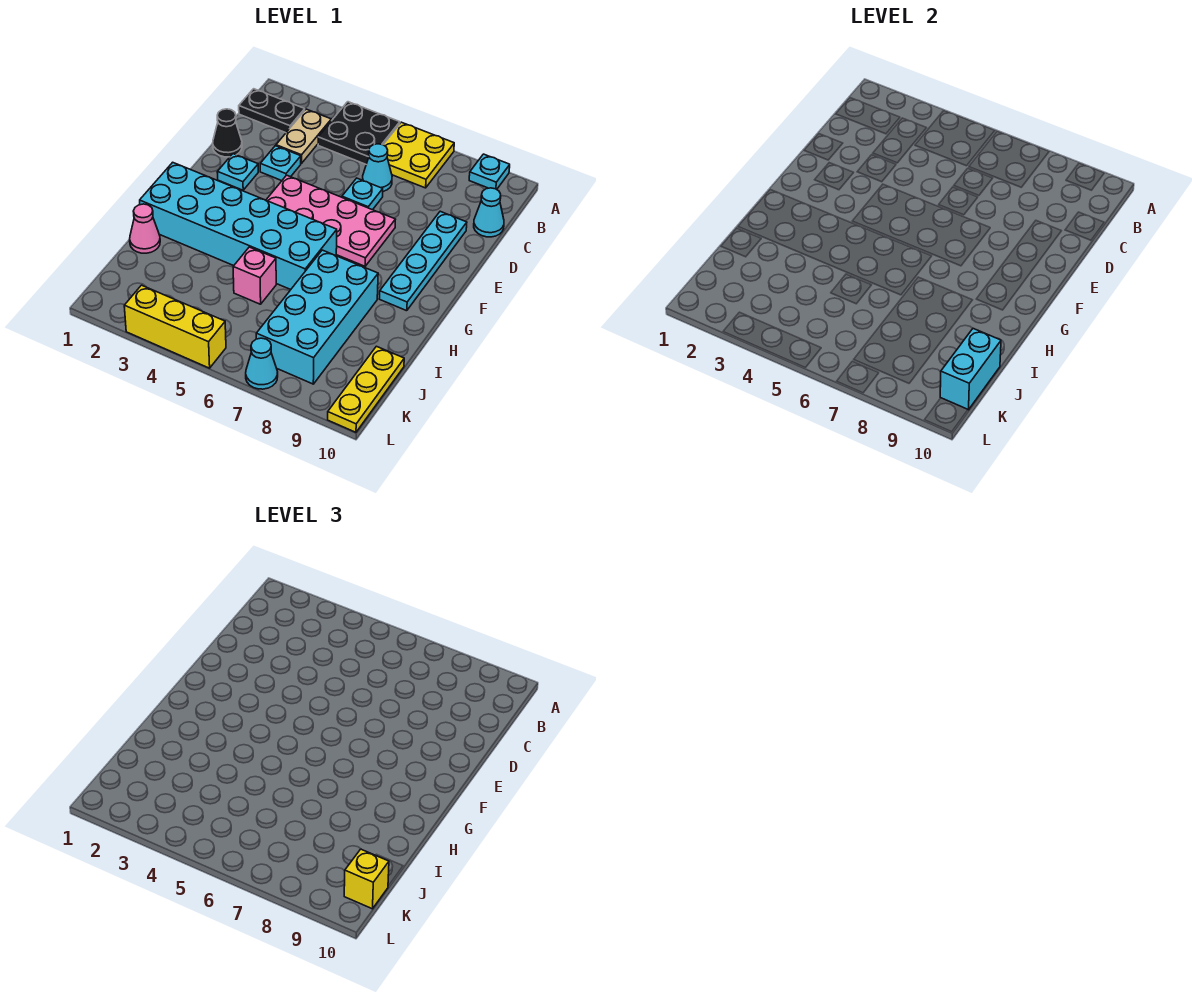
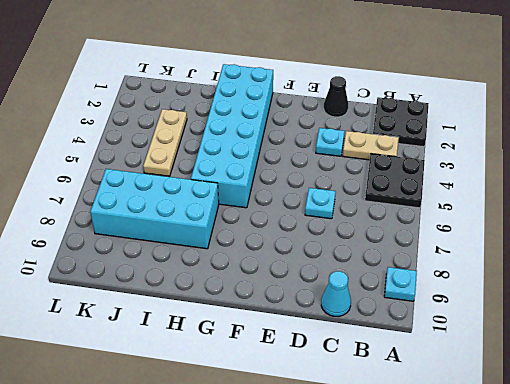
black 2x2 plate [373,97,429,147] -> black 1x2 plate [239,89,305,133]
tan 1x3 plate [143,109,187,176] -> none
none -> yellow 2x2 plate [383,122,454,188]
none -> cyan 1x1 cone [363,144,392,192]
none -> cyan 1x4 plate [379,211,467,311]

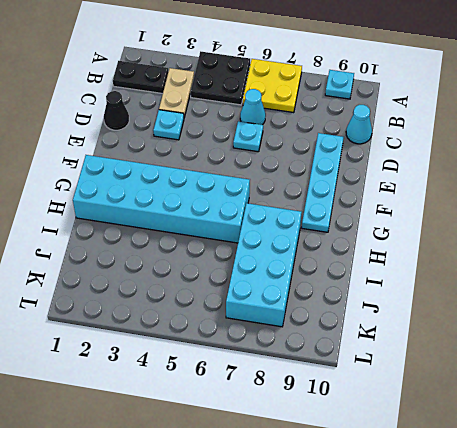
none -> cyan 1x1 plate [217,154,258,190]
none -> pink 2x4 plate [266,175,395,266]
none -> pink 1x1 cone [130,204,160,253]

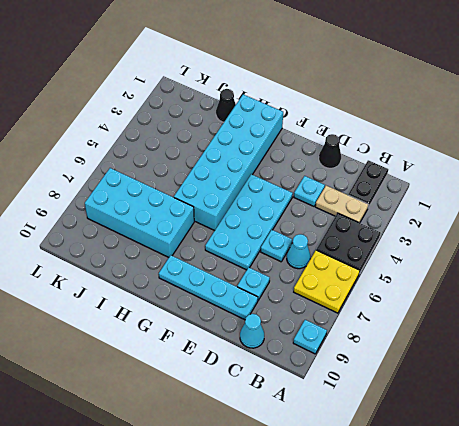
cyan 1x1 plate [237,268,270,300] -> cyan 1x1 plate moved to [217,154,258,190]
cyan 2x4 plate [205,174,293,270] -> pink 2x4 plate [266,175,395,266]
black 1x1 cone [216,89,236,122] -> pink 1x1 cone [130,204,160,253]
none -> pink 1x1 brick [233,247,276,304]
none -> yellow 1x3 plate [328,346,404,432]
none -> yellow 1x3 brick [124,285,226,368]

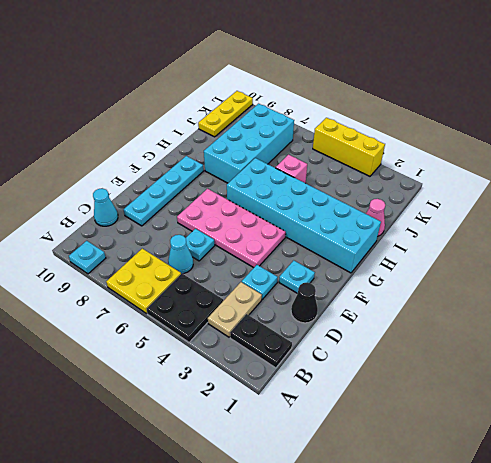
none -> cyan 1x1 cone [246,338,278,389]
none -> cyan 1x2 brick [940,329,1001,410]
none -> yellow 1x1 brick [344,849,389,909]

